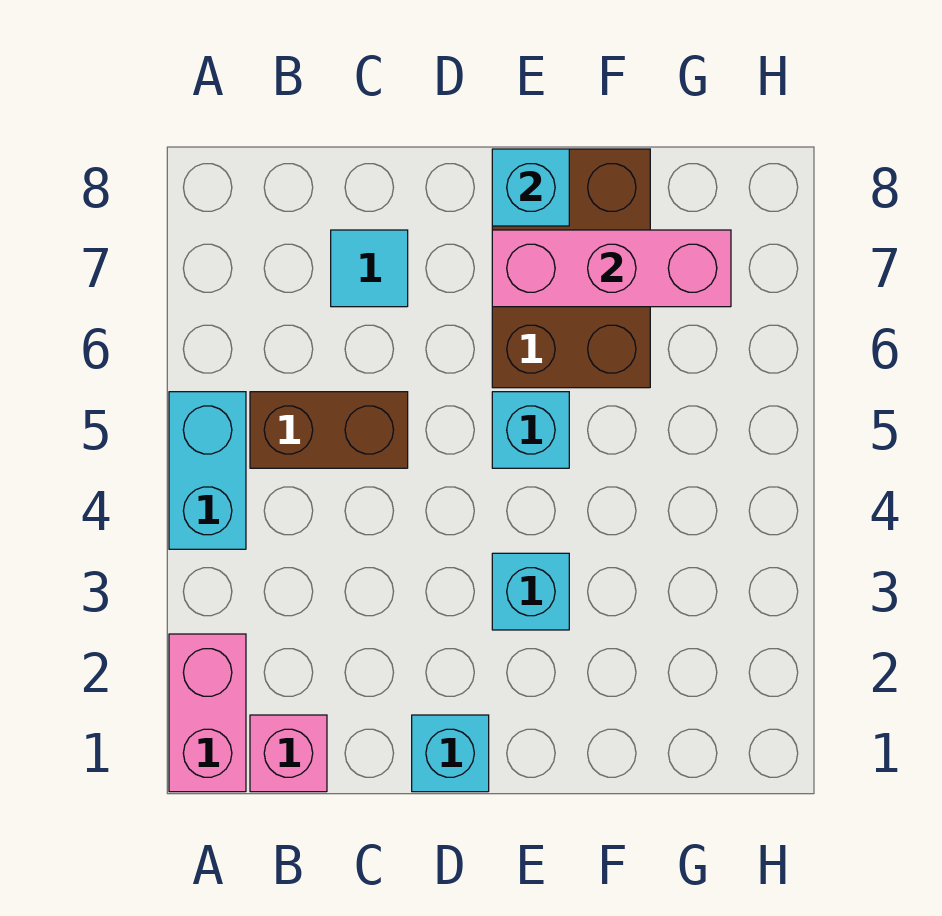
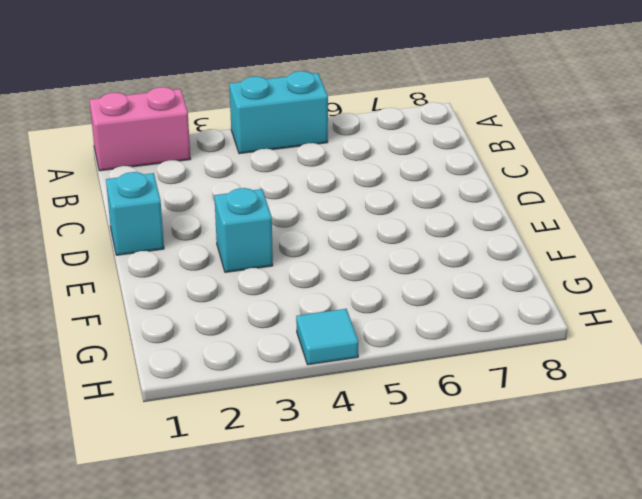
cyan 1x1 tile [296,309,358,365] -> cyan 1x1 tile moved to [331,230,408,307]
none -> pink 1x1 brick [250,715,327,792]
none -> brown 1x2 brick [250,392,408,468]

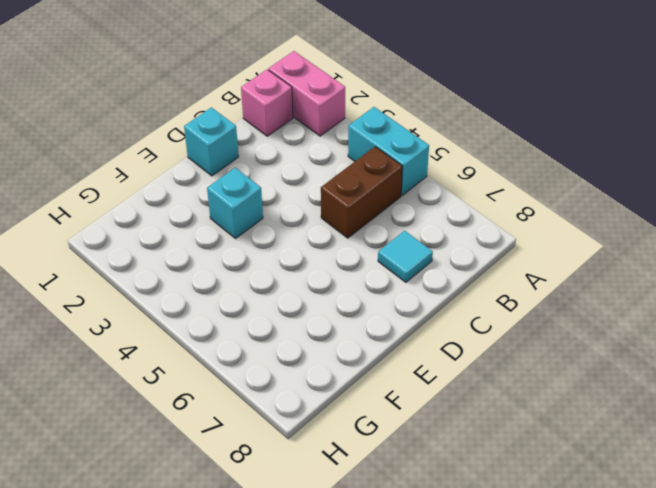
none -> cyan 1x1 brick [492,392,569,468]
none -> brown 2x3 brick [492,149,650,388]

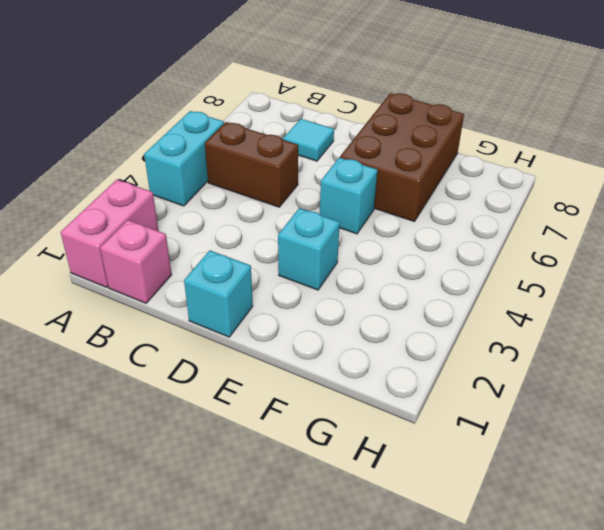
none -> pink 1x3 brick [492,230,731,307]
none -> cyan 1x1 brick [492,149,569,226]

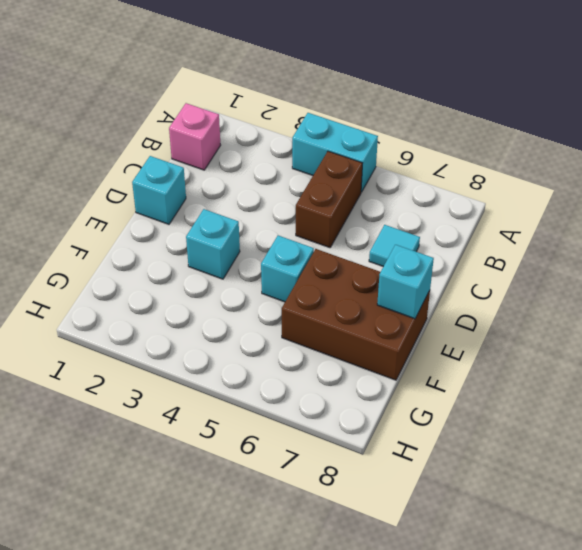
none -> pink 1x2 brick [169,634,246,792]
none -> pink 1x3 brick [492,230,731,307]

